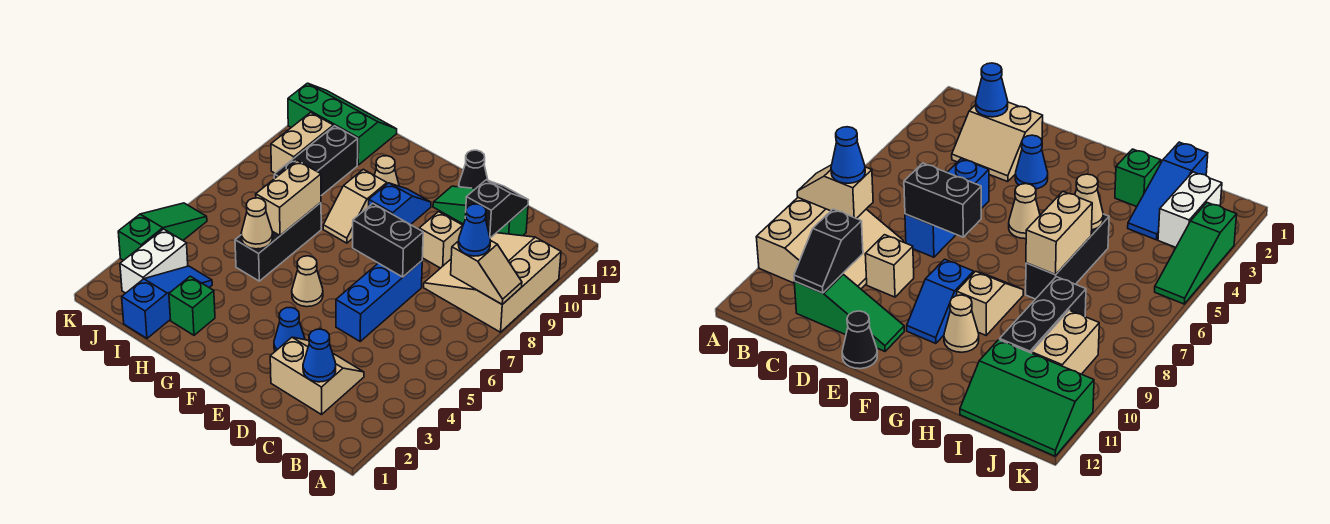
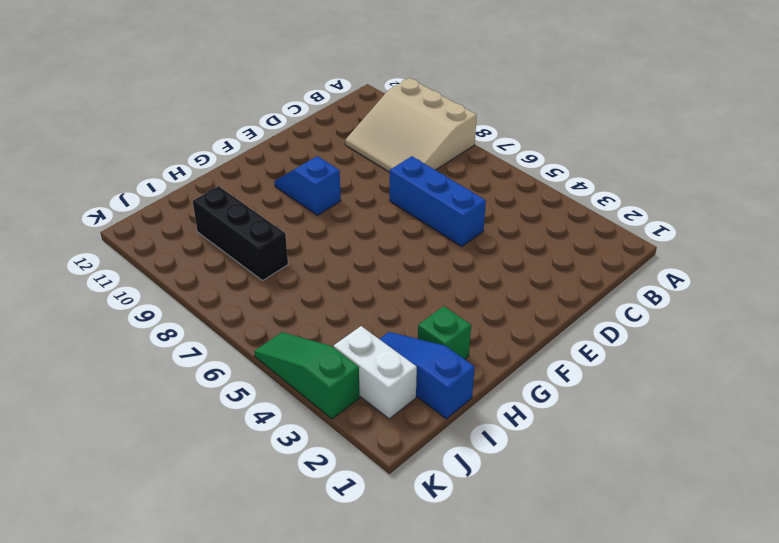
none -> tan 2x2 slope [270,337,364,415]
none -> green 1x3 slope [433,186,528,236]
none -> tan 1x1 brick [419,212,463,268]

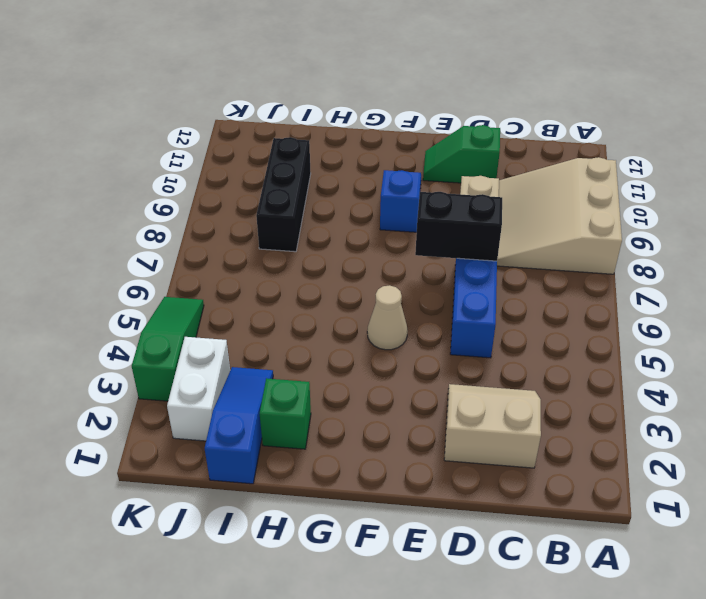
green 1x2 slope [423,125,500,183] -> green 1x3 slope [433,186,528,236]
none -> blue 1x1 cone [274,308,305,351]
none -> black 1x1 cone [459,150,488,189]
none -> tan 1x2 slope [323,169,387,243]

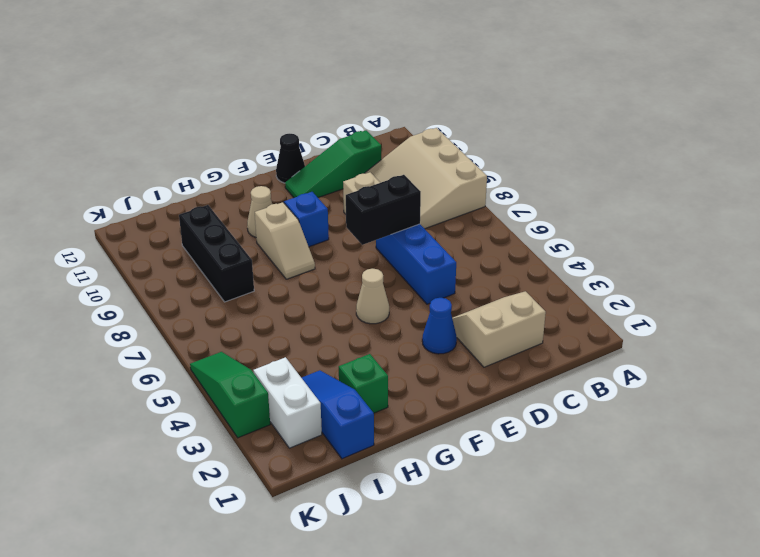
none -> black 1x3 brick [235,203,321,281]
none -> green 2x3 slope [288,83,397,165]
none -> tan 1x2 brick [271,112,333,173]

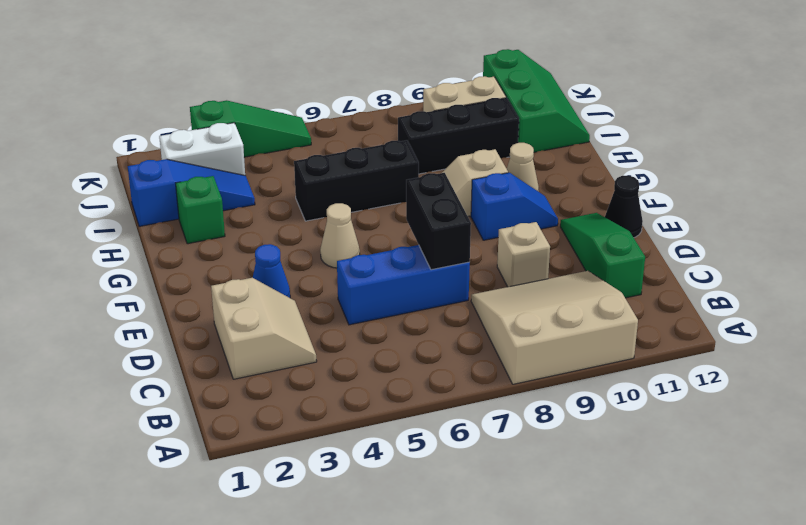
none -> tan 1x2 slope [451,241,522,304]
none -> blue 1x1 cone [303,329,336,382]
none -> black 1x2 slope [465,180,528,238]

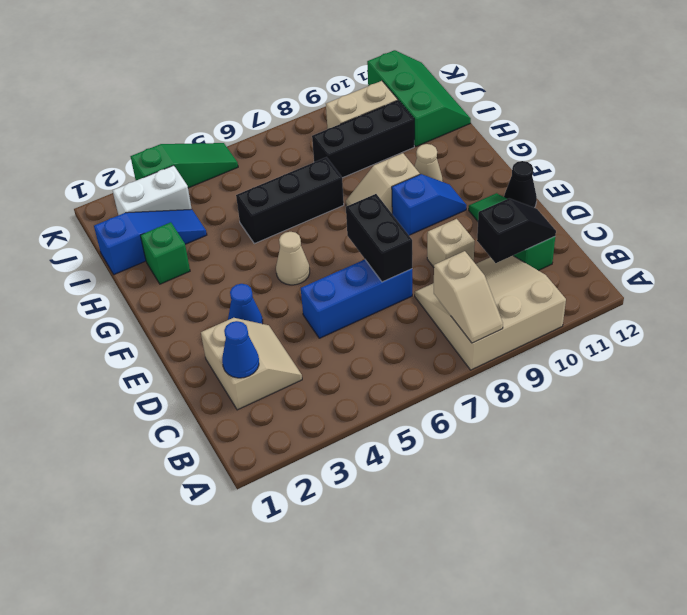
none -> tan 1x1 cone [241,198,273,249]
none -> tan 1x2 brick [256,161,321,236]
none -> blue 1x1 cone [458,204,491,256]

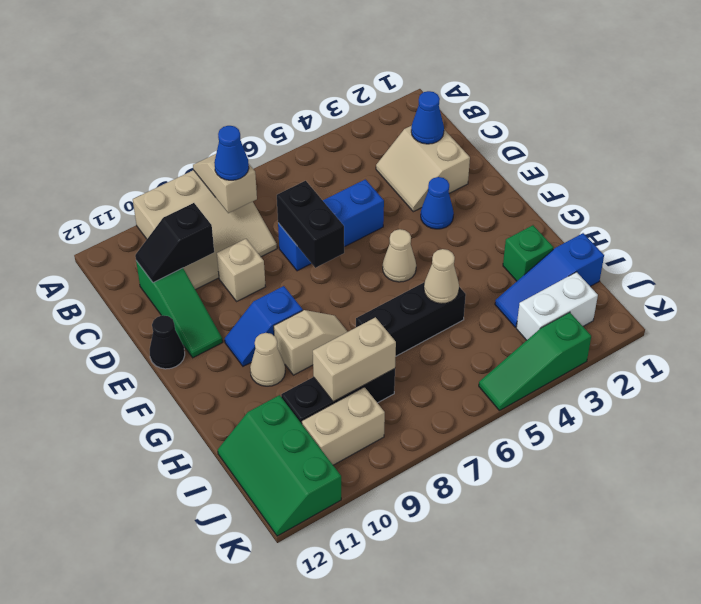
tan 1x2 brick [313,317,396,402] -> tan 1x2 brick moved to [256,161,321,236]

